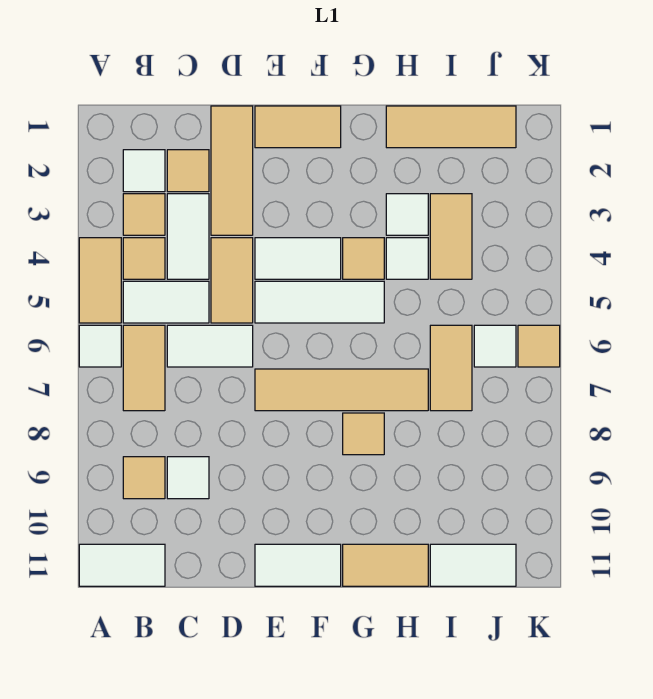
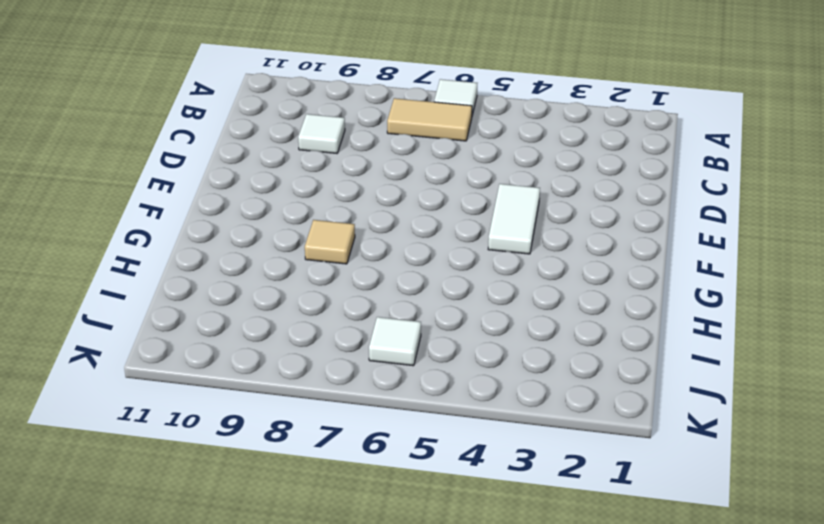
none -> tan 1x2 tile [79,238,121,323]
none -> white 1x2 tile [79,544,165,586]
none -> white 1x1 tile [123,150,165,192]
none -> tan 1x1 tile [123,194,165,235]

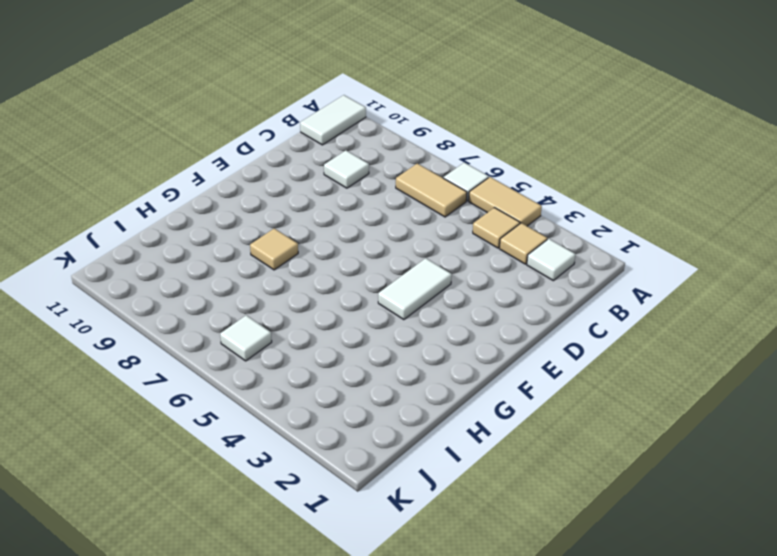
none -> white 1x2 tile [123,281,209,323]
none -> tan 1x1 tile [123,457,165,499]
none -> tan 1x1 tile [167,150,209,192]
none -> white 1x2 tile [167,194,209,279]

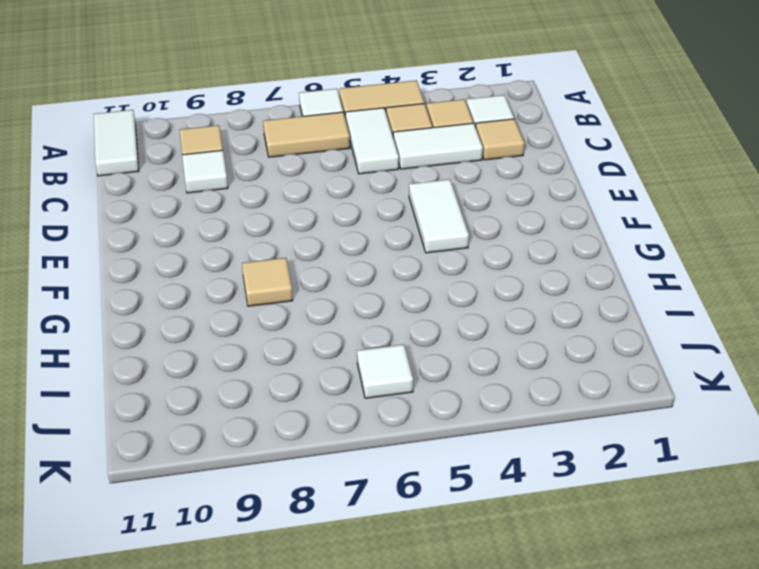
none -> white 1x2 tile [167,325,253,367]
none -> tan 1x3 tile [211,106,253,235]
none -> tan 1x2 tile [211,238,253,323]
none -> tan 1x2 tile [255,106,341,148]

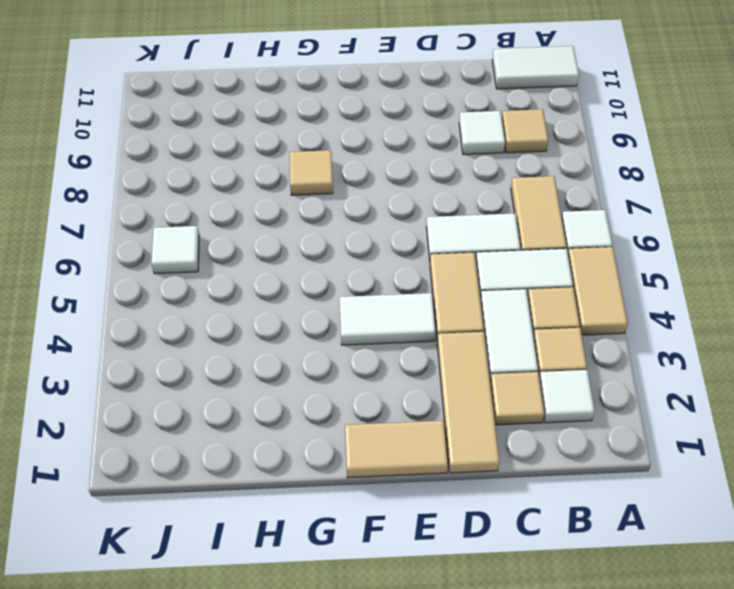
none -> white 1x3 tile [255,281,384,323]
none -> tan 1x4 tile [255,369,428,411]
none -> white 1x2 tile [255,544,341,586]
none -> tan 1x1 tile [343,238,384,279]

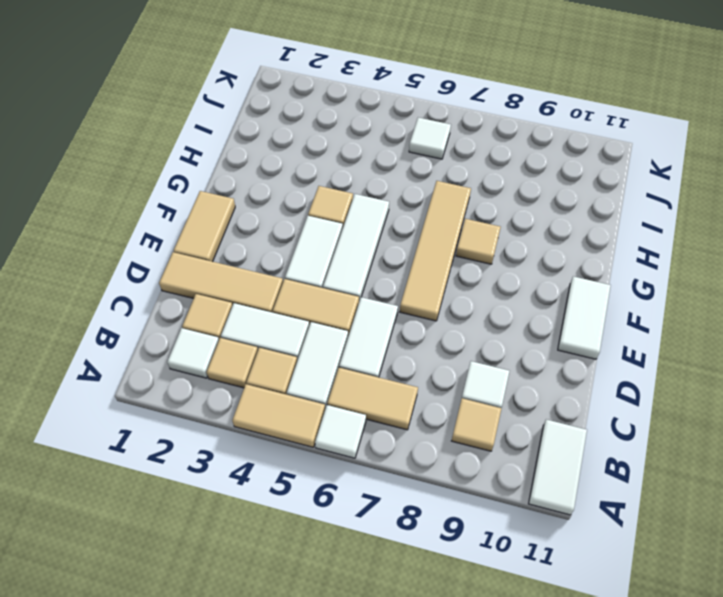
none -> tan 1x2 tile [343,544,428,586]
none -> tan 1x3 tile [386,106,516,148]
none -> white 1x1 tile [386,194,428,235]
none -> white 1x1 tile [386,238,428,279]

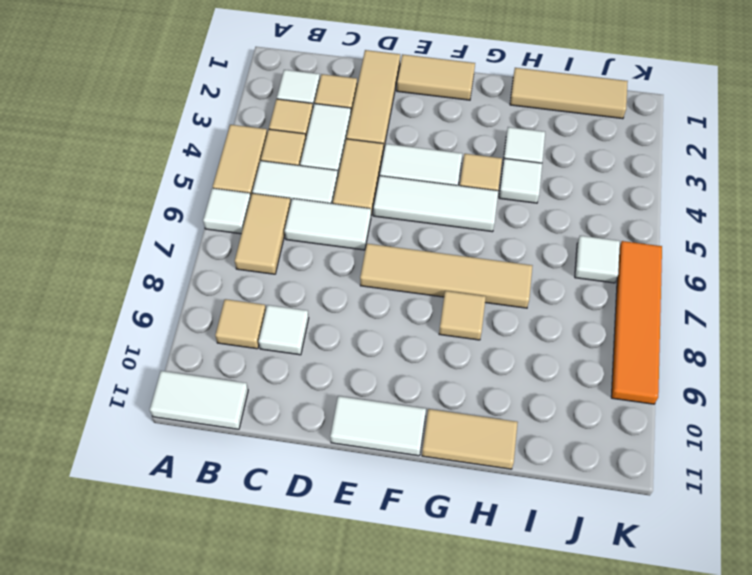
orange 1x4 tile [611,241,662,404] -> tan 1x1 tile [518,325,560,367]
none -> tan 1x2 tile [430,194,472,279]
none -> tan 1x2 tile [430,325,472,411]
none -> white 1x2 tile [430,544,516,586]

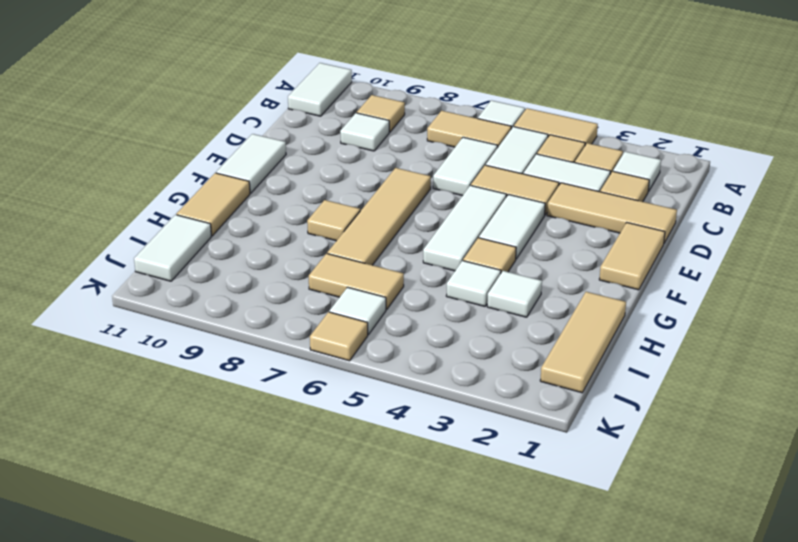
none -> tan 1x2 tile [430,194,472,279]

